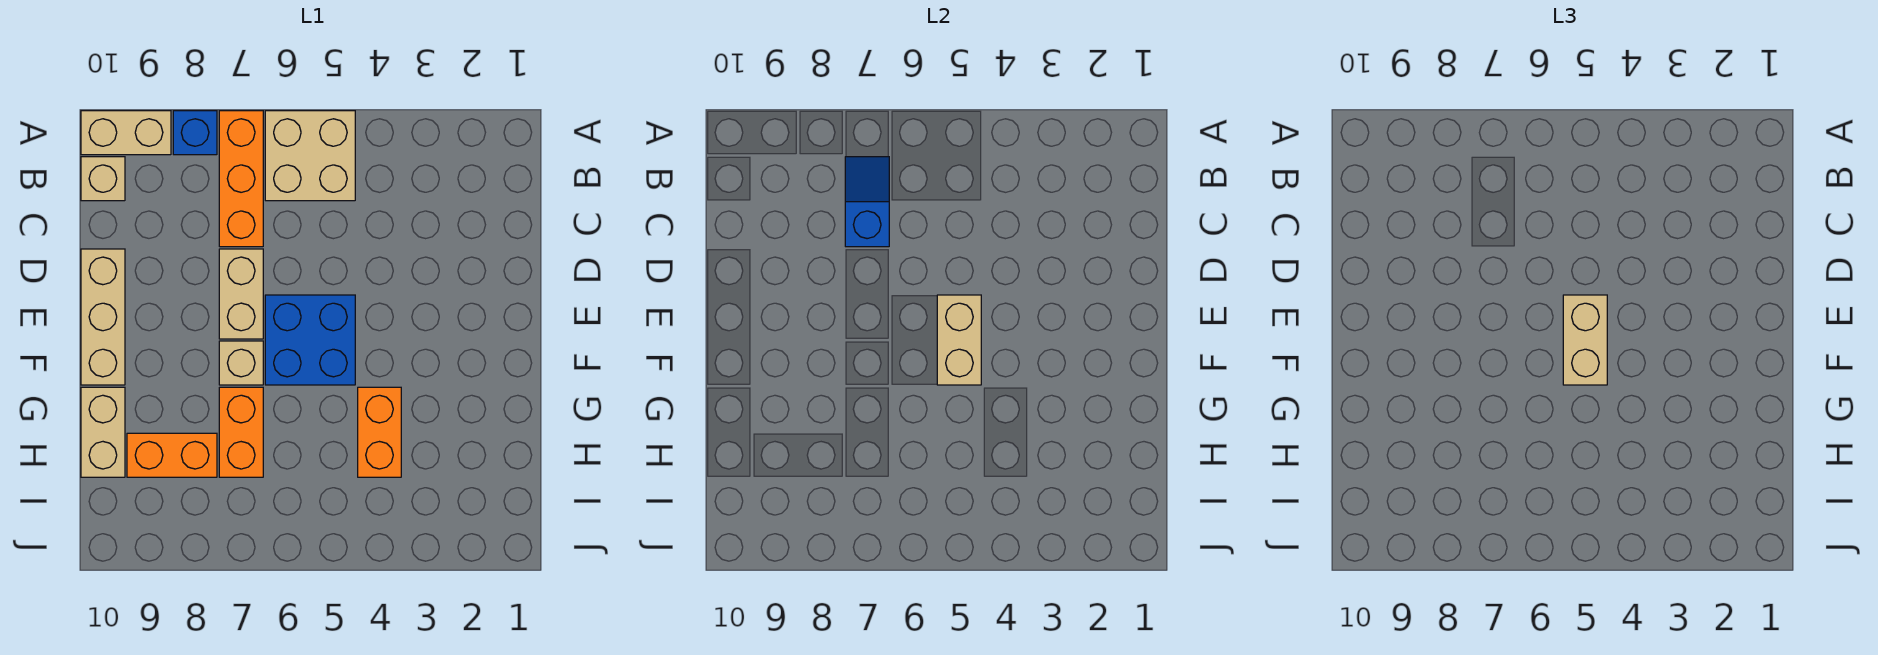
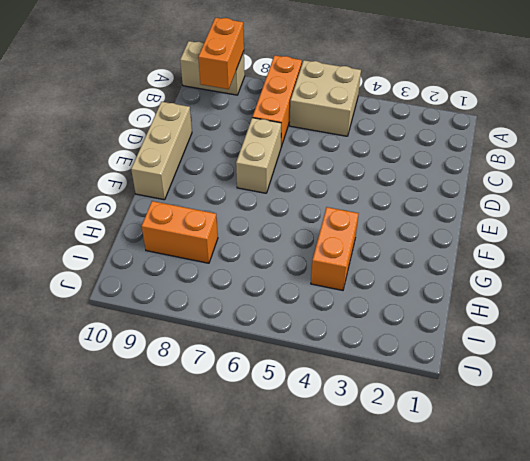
orange 1x2 brick [198,18,244,89] -> orange 1x2 brick moved to [219,387,263,477]
none -> blue 1x1 brick [173,111,217,155]
none -> tan 1x1 brick [81,157,125,201]
none -> blue 2x2 brick [265,295,355,385]

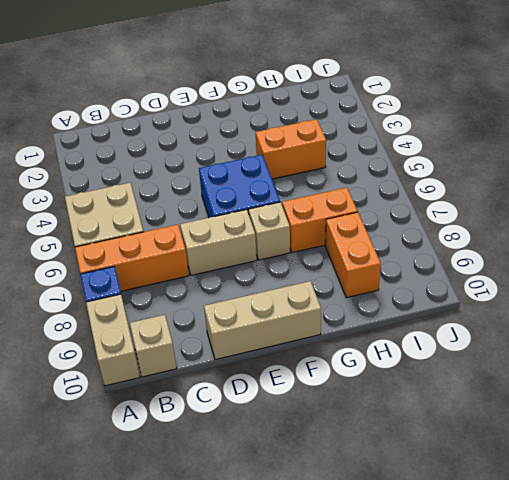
none -> tan 1x2 brick [81,387,125,477]
none -> blue 1x2 slope [845,157,889,247]
none -> tan 1x2 brick [937,295,981,385]

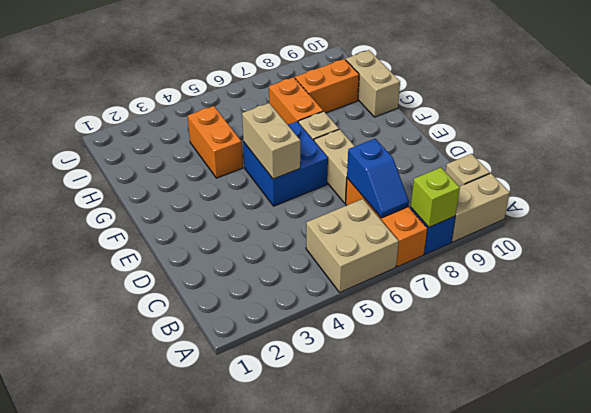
lime 1x1 brick [411,168,460,227] -> none
none -> tan 1x3 brick [81,249,125,385]
none -> tan 1x2 brick [1563,295,1607,385]

